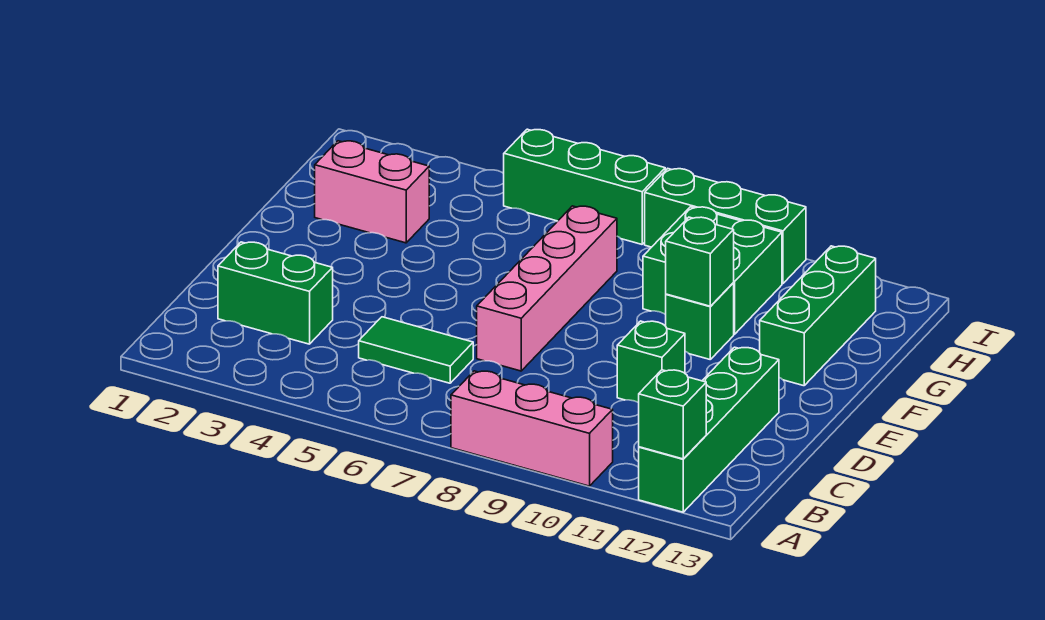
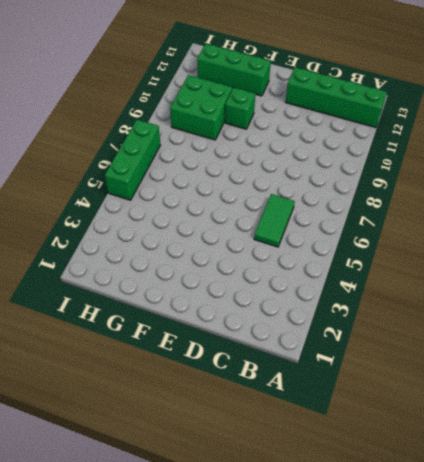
none -> pink 1x3 brick [451,371,613,486]
none -> green 1x2 brick [218,242,333,344]
none -> pink 1x4 brick [477,206,617,371]

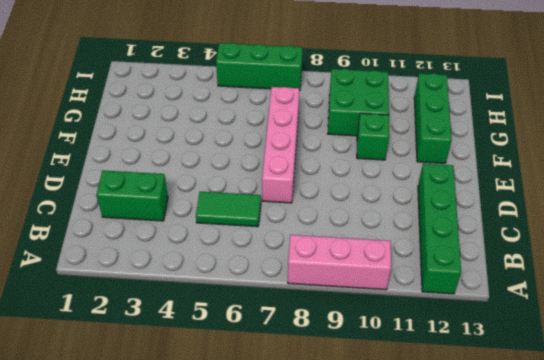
none -> green 1x1 brick [617,321,685,403]
none -> pink 1x2 brick [315,141,429,243]
none -> green 1x3 brick [645,169,806,284]

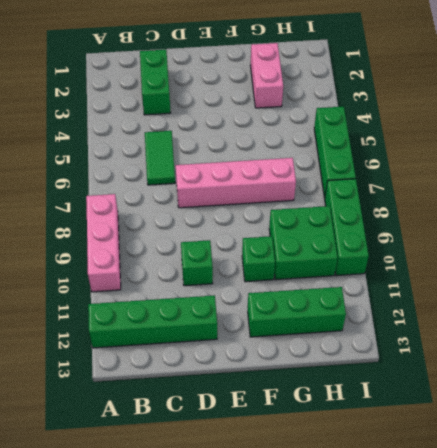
none -> green 1x1 brick [639,370,706,459]
none -> green 1x1 brick [666,217,734,306]

